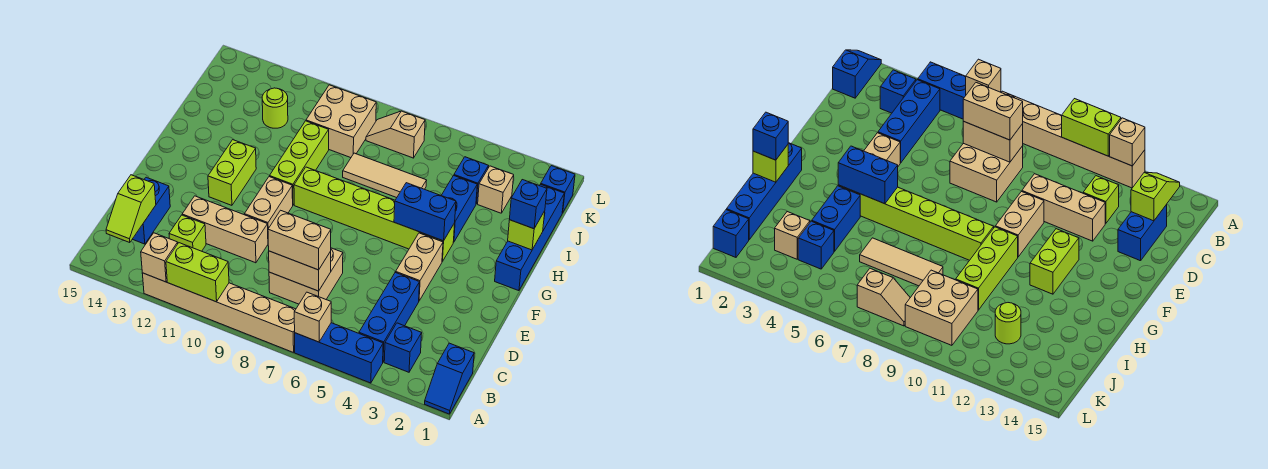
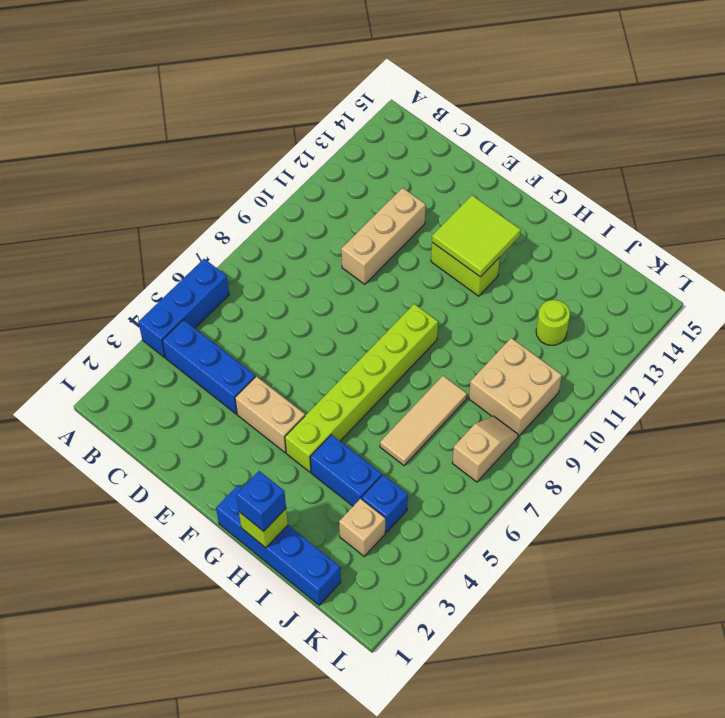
lime 2x2 tile [432,195,521,277] -> none
none -> blue 1x2 slope [425,343,474,414]
none -> tan 1x6 brick [142,273,296,352]
none -> blue 1x1 brick [384,323,422,372]
none -> tan 2x2 brick [269,248,343,304]

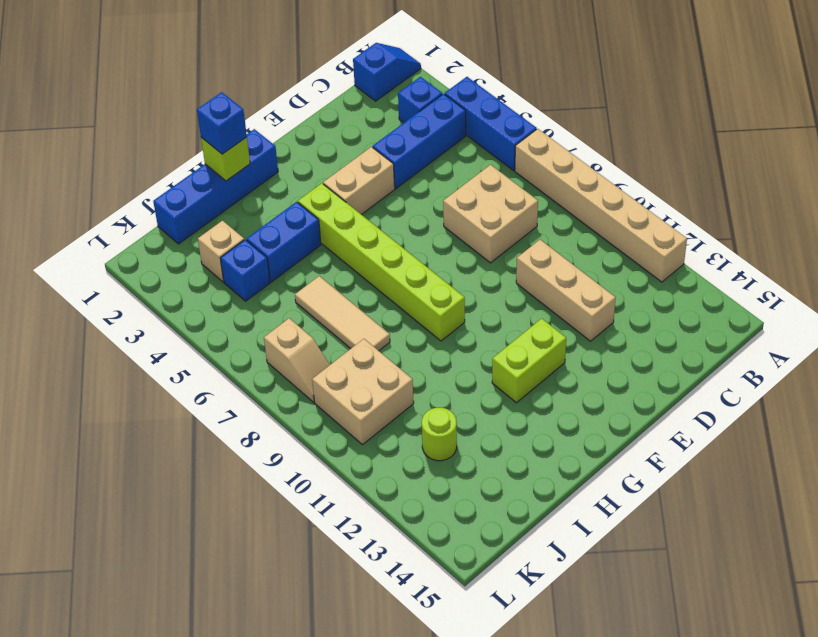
none -> lime 1x1 brick [169,215,206,251]
none -> blue 1x2 brick [133,177,170,244]
none -> tan 1x2 brick [244,177,293,228]
none -> lime 1x3 brick [270,121,329,205]

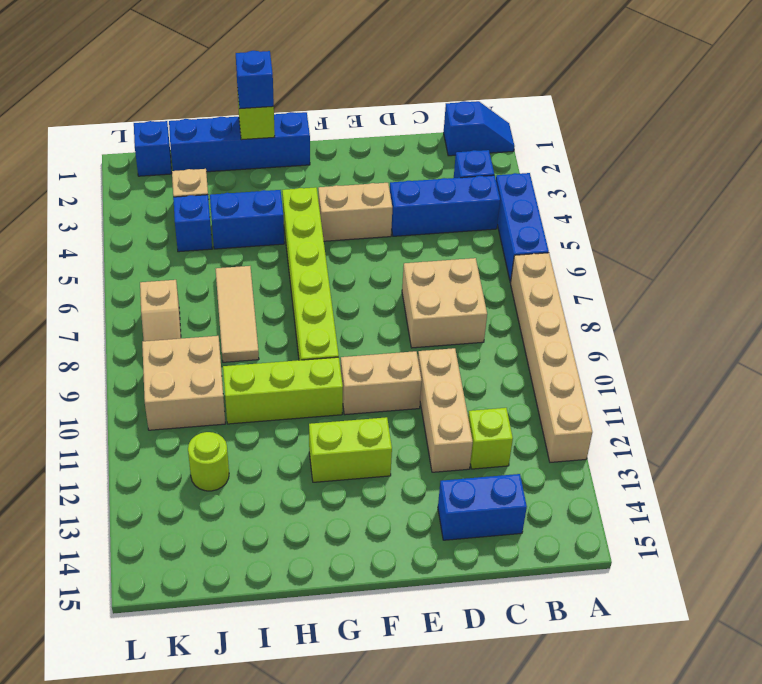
none -> tan 1x1 brick [294,292,331,342]
none -> lime 1x2 brick [166,243,229,302]
none -> tan 1x1 brick [141,233,178,282]
none -> lime 1x2 slope [106,175,156,243]

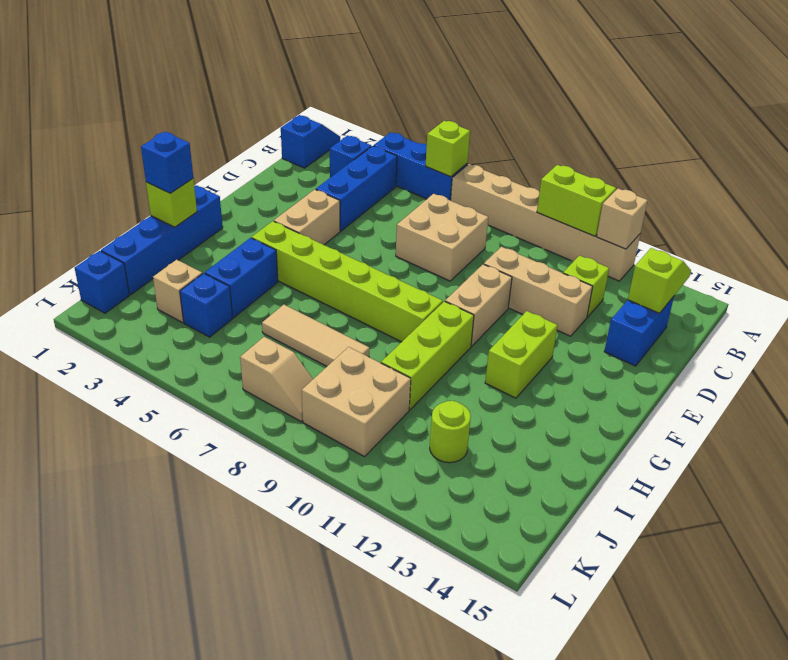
lime 1x1 brick [426,121,470,177] -> tan 1x1 brick [294,292,331,342]
none -> tan 1x2 brick [269,251,331,291]
none -> blue 1x2 brick [394,183,456,241]
none -> tan 1x2 brick [268,210,331,270]

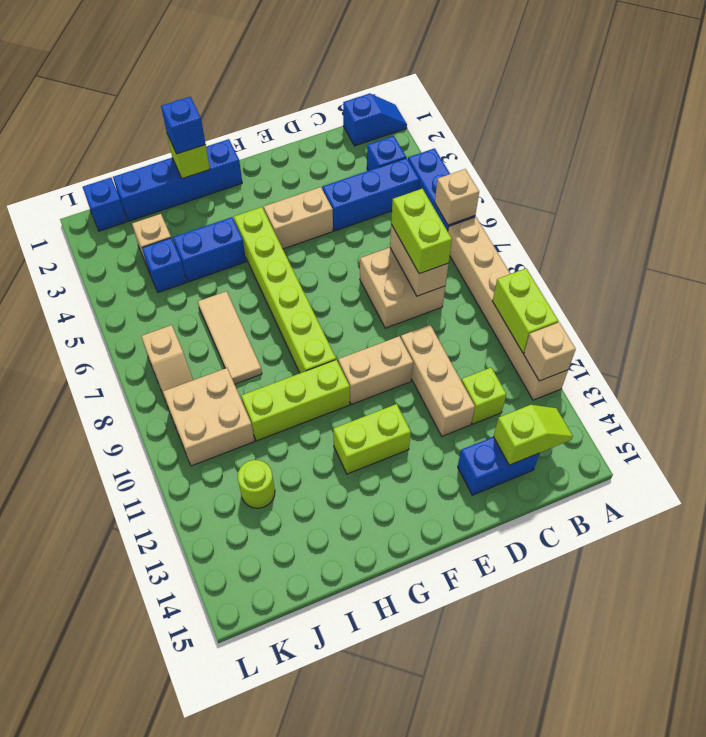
lime 1x2 brick [391,189,452,274] -> tan 1x2 brick [268,210,331,270]
none -> blue 1x2 brick [394,183,456,241]

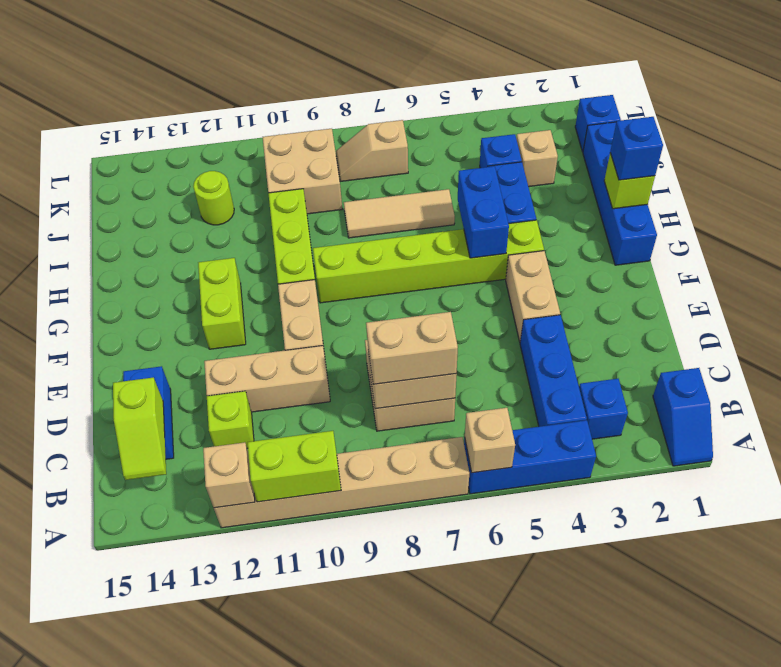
blue 1x2 brick [458,166,509,258] -> blue 1x2 brick turned to [394,183,456,241]

